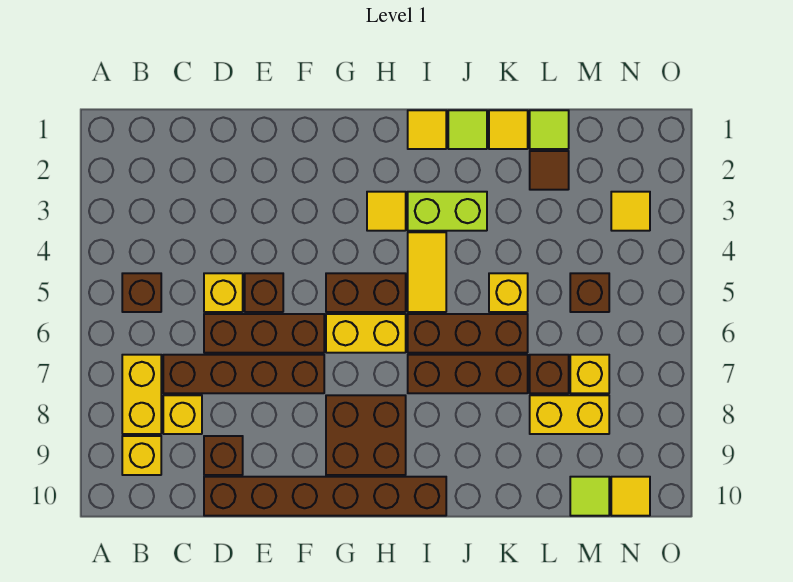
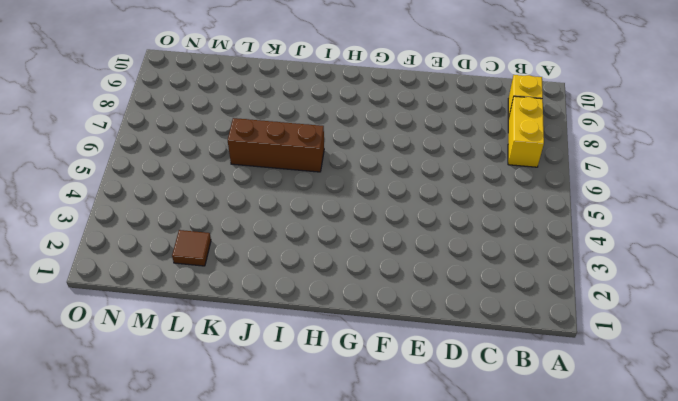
none -> brown 1x1 brick [122,273,161,312]
none -> brown 1x4 brick [163,355,324,393]
none -> yellow 1x1 brick [163,395,202,434]
none -> yellow 1x1 brick [204,273,243,312]

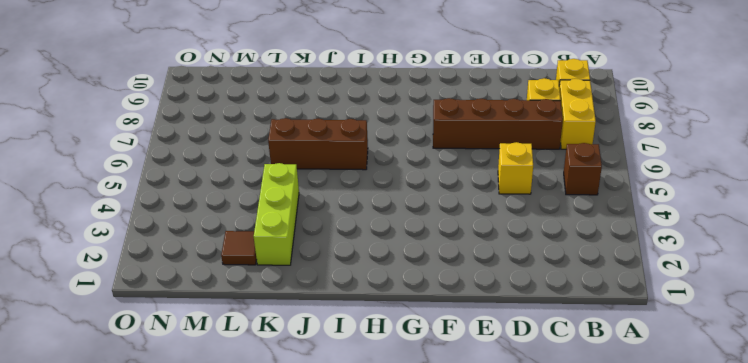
lime 1x3 brick [254,163,299,265] -> none
none -> brown 1x3 brick [204,314,324,353]
none -> brown 1x1 brick [204,436,243,475]
none -> brown 1x6 brick [204,477,446,516]
none -> brown 1x1 brick [245,273,283,312]

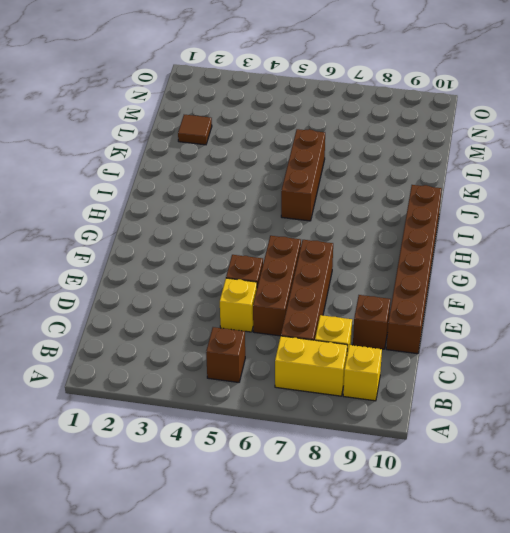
none -> brown 1x2 brick [326,273,406,312]
none -> yellow 1x2 brick [326,314,406,353]
none -> brown 2x2 brick [326,395,406,475]
none -> yellow 1x1 tile [367,192,406,231]

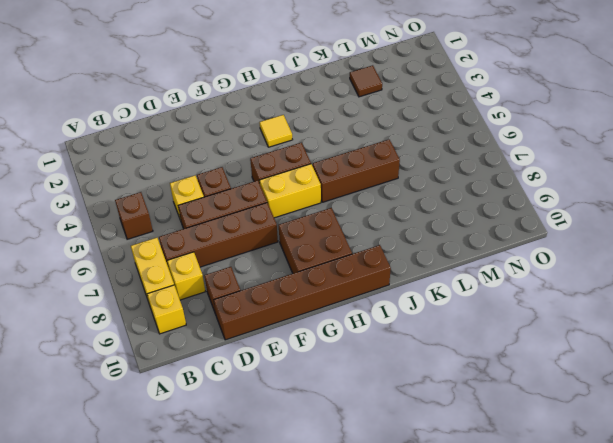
none -> yellow 1x1 tile [408,110,446,149]
none -> lime 1x2 brick [408,192,487,231]
none -> yellow 1x2 tile [408,232,446,312]
none -> brown 1x3 brick [408,355,528,393]

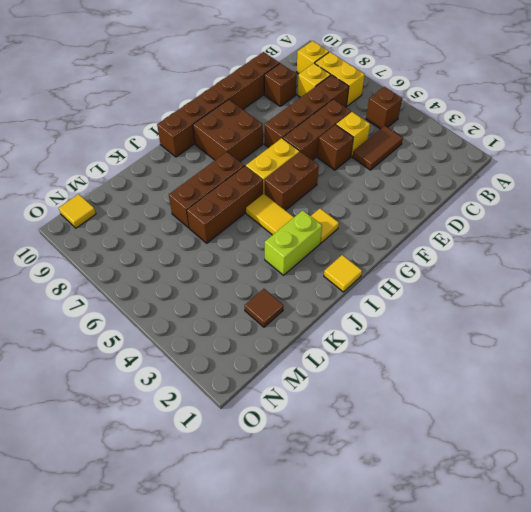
brown 1x2 tile [352,126,403,170] -> none
none -> lime 1x1 tile [448,110,487,149]
none -> yellow 1x1 tile [489,110,528,149]
none -> yellow 1x1 brick [489,273,528,312]
none -> lime 1x1 tile [530,110,569,149]

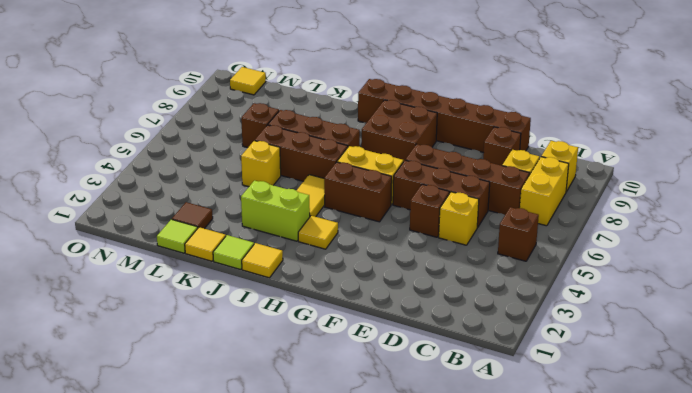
none -> yellow 1x2 brick [530,395,609,434]
none -> brown 1x1 brick [570,273,609,312]
none -> yellow 1x1 brick [570,355,609,393]
none -> lime 1x1 tile [570,477,609,516]

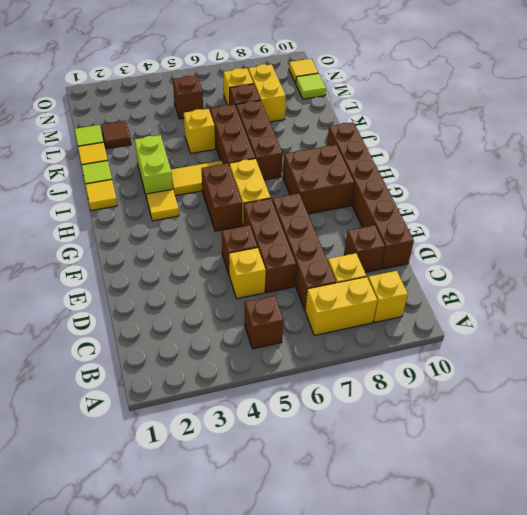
none -> yellow 1x1 tile [611,192,650,231]

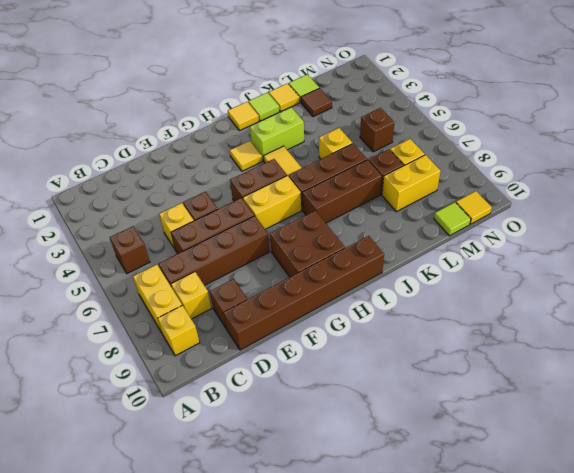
none -> yellow 1x1 tile [611,192,650,231]

